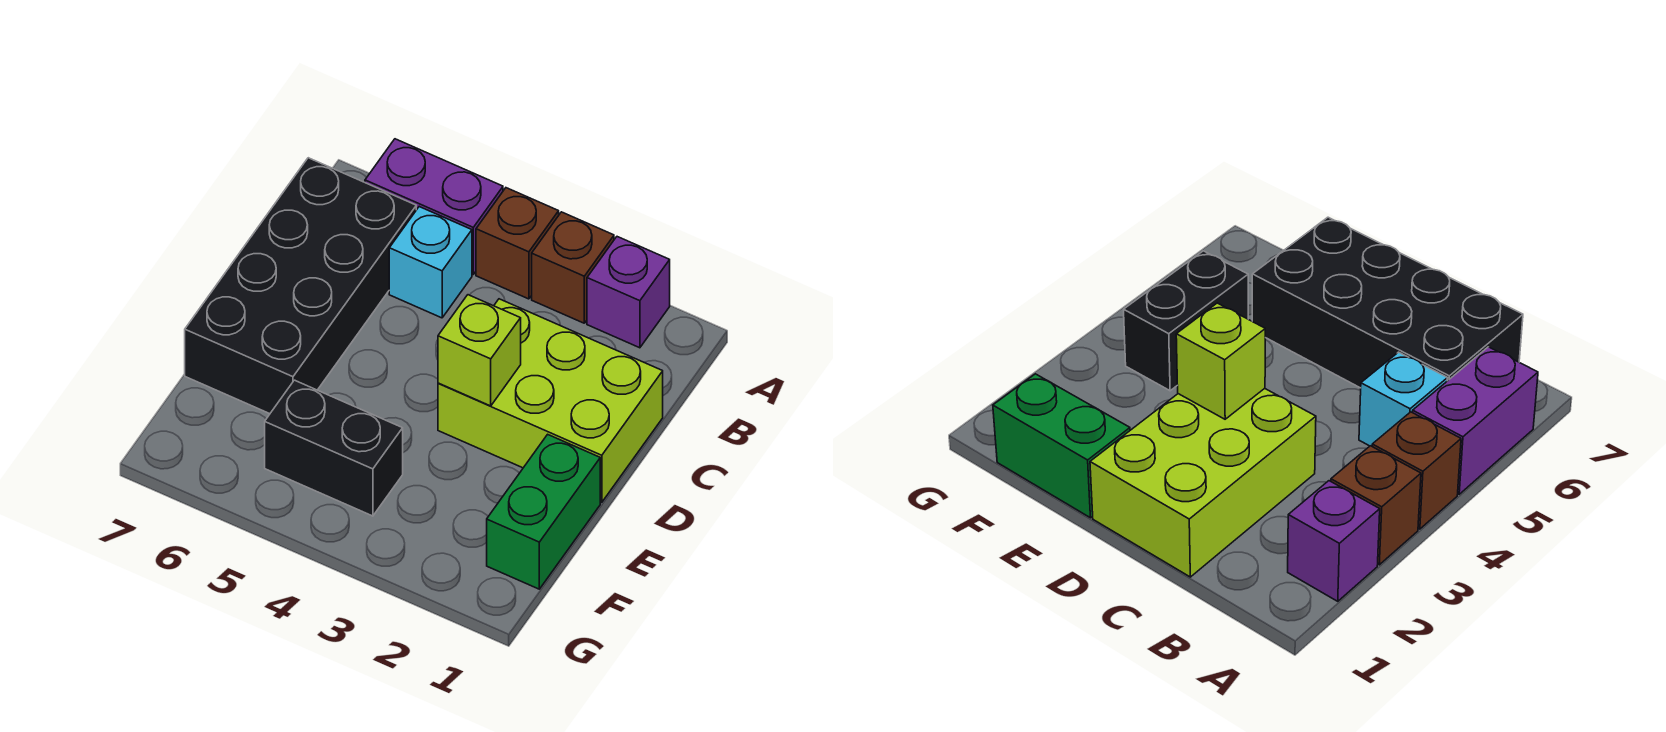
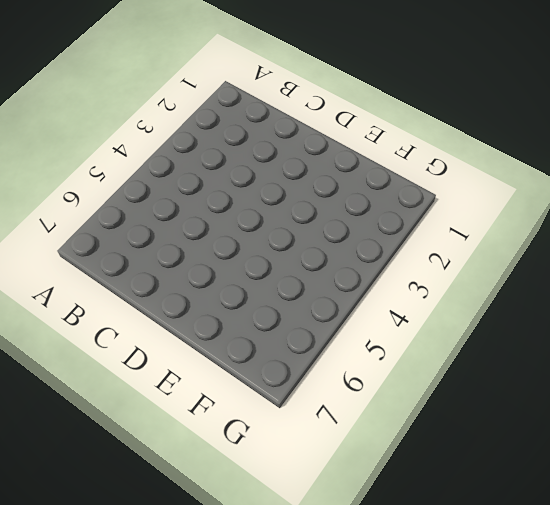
none -> purple 1x1 brick [587,237,670,348]
none -> brown 1x1 brick [532,212,614,323]

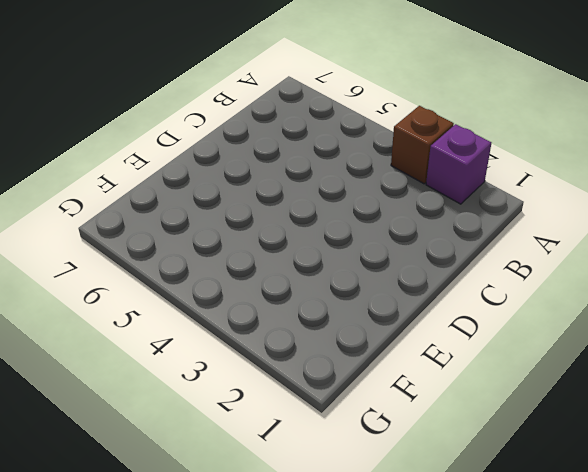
none -> brown 1x1 brick [476,188,559,299]
none -> purple 1x2 brick [365,139,503,274]

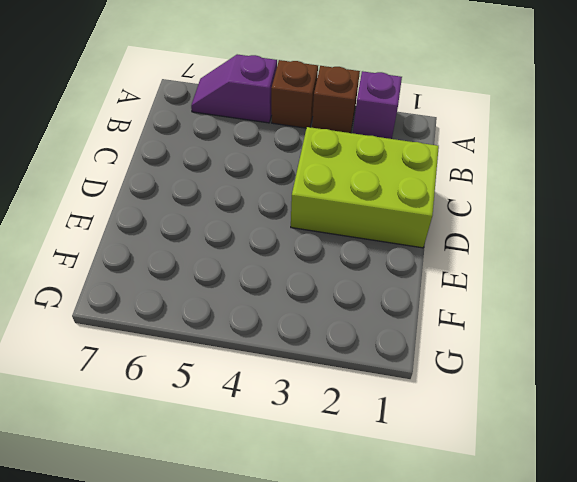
purple 1x2 slope [191,54,277,123] -> purple 1x2 brick [365,139,503,274]
none -> cyan 1x1 brick [389,207,472,318]
none -> black 2x4 brick [185,158,416,414]

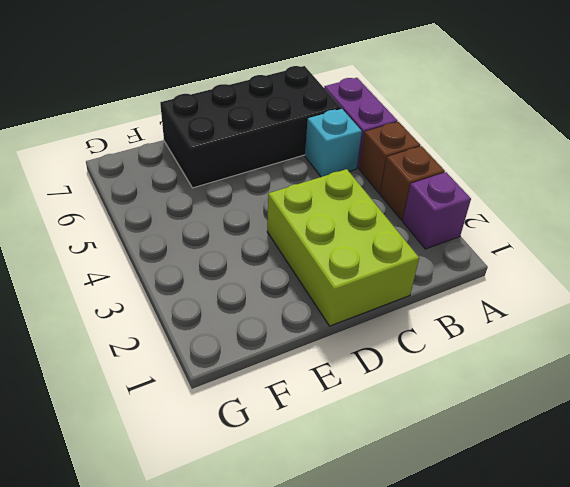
none -> green 1x2 brick [487,434,600,589]
none -> black 1x2 brick [265,380,403,516]

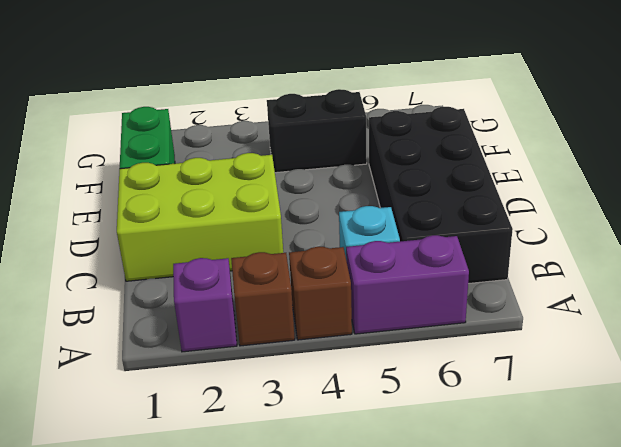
none -> lime 1x1 brick [438,295,521,406]

